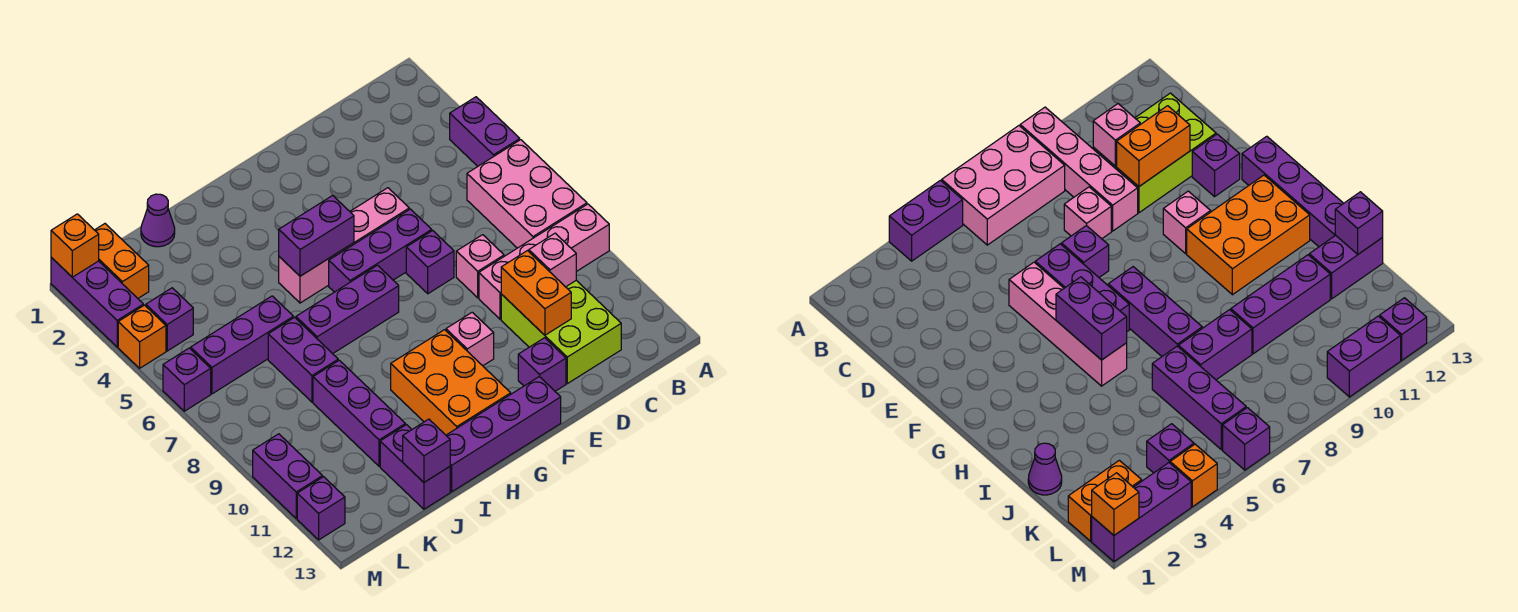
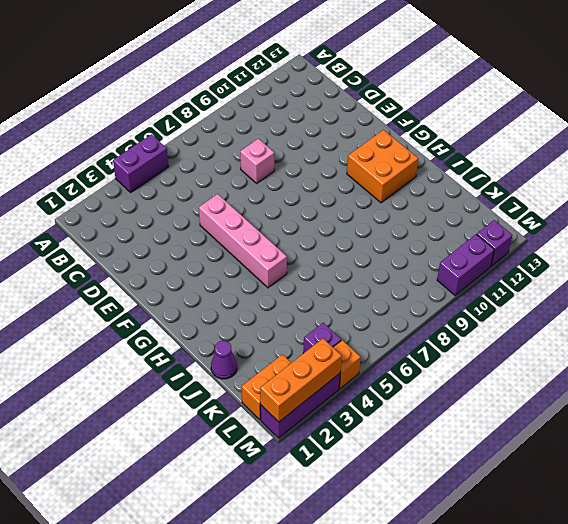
orange 2x2 brick [347,130,418,203] -> orange 2x3 brick [391,330,511,435]
orange 1x3 brick [260,339,342,422] -> orange 1x1 brick [51,214,99,277]
none -> pink 2x3 brick [467,140,587,248]
none -> pink 1x4 brick [479,204,609,319]
none -> lime 2x3 brick [501,280,621,384]
none -> purple 1x3 brick [329,209,432,292]

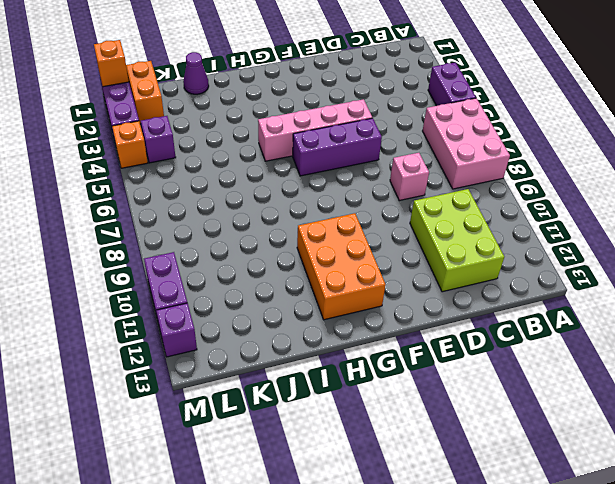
none -> pink 1x4 brick [479,204,609,319]
none -> purple 1x1 brick [406,231,454,294]
none -> purple 1x1 brick [518,338,566,391]
none -> pink 1x1 brick [446,312,494,366]

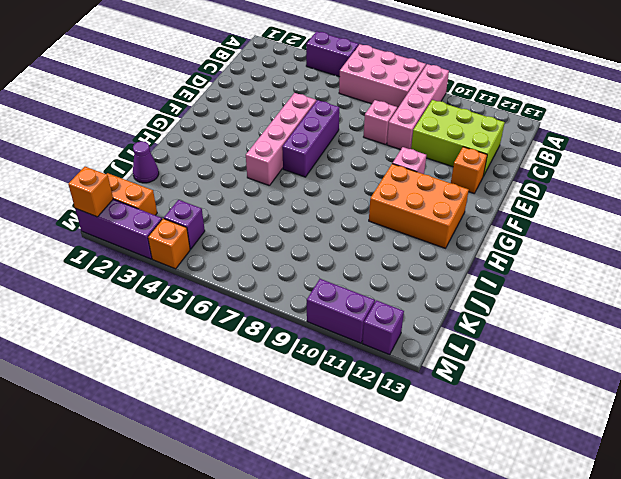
orange 1x1 brick [451,147,487,193] -> purple 1x1 brick [518,338,566,391]
none -> purple 1x1 brick [406,231,454,294]
none -> purple 1x4 brick [446,377,561,492]
none -> purple 1x3 brick [296,265,399,354]
none -> purple 1x3 brick [191,296,294,394]

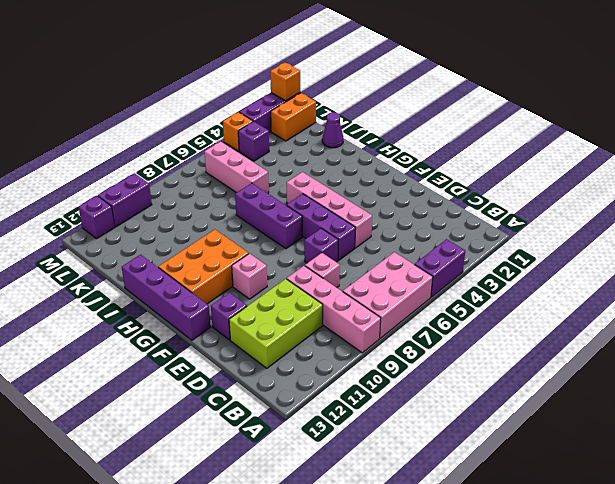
pink 1x3 brick [204,141,269,193] -> purple 1x3 brick [191,296,294,394]
none -> purple 1x2 brick [268,317,338,402]
none -> purple 1x3 brick [313,360,405,466]
none -> purple 1x2 brick [380,425,450,509]
none -> purple 1x1 brick [163,348,211,411]

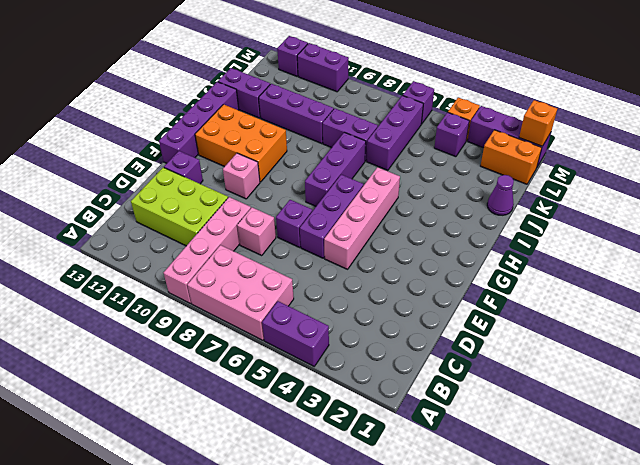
none -> pink 1x1 brick [529,233,576,287]
none -> orange 1x2 brick [501,251,571,335]
none -> purple 1x2 brick [279,195,354,276]
none -> purple 1x1 brick [403,419,450,482]

